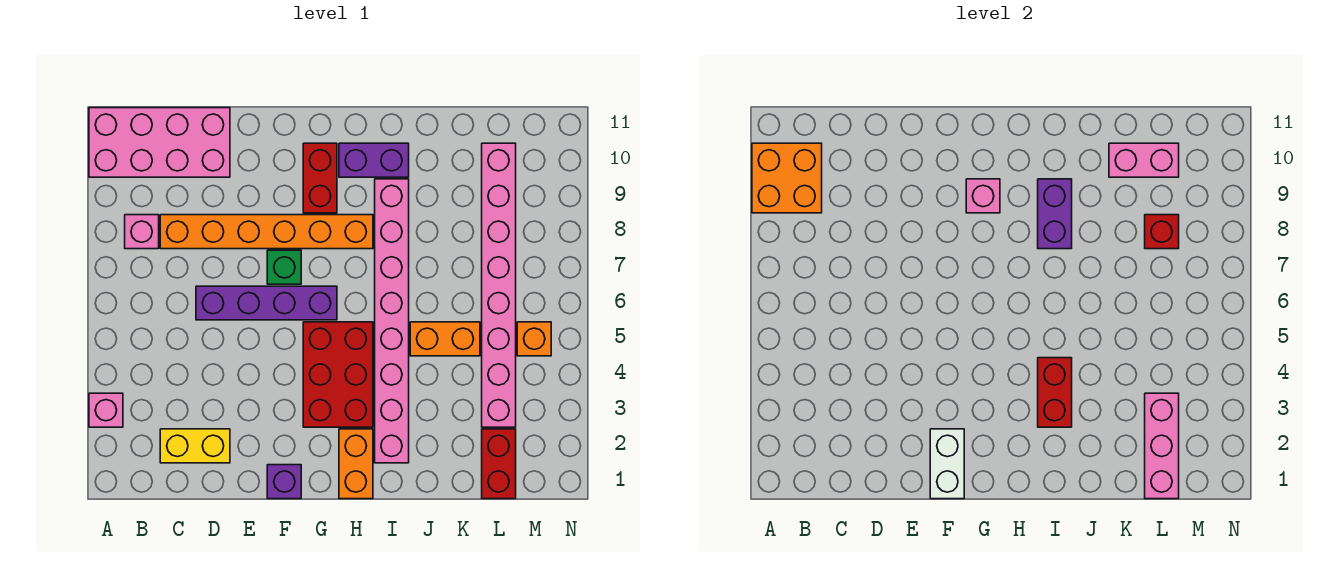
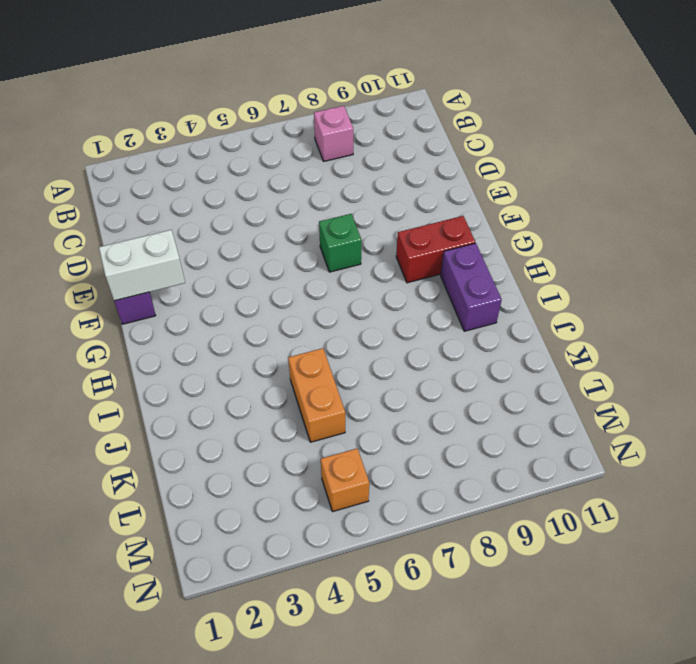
none -> pink 1x1 brick [89,393,123,427]
none -> pink 2x4 brick [89,108,230,177]
none -> yellow 1x2 brick [160,429,230,463]

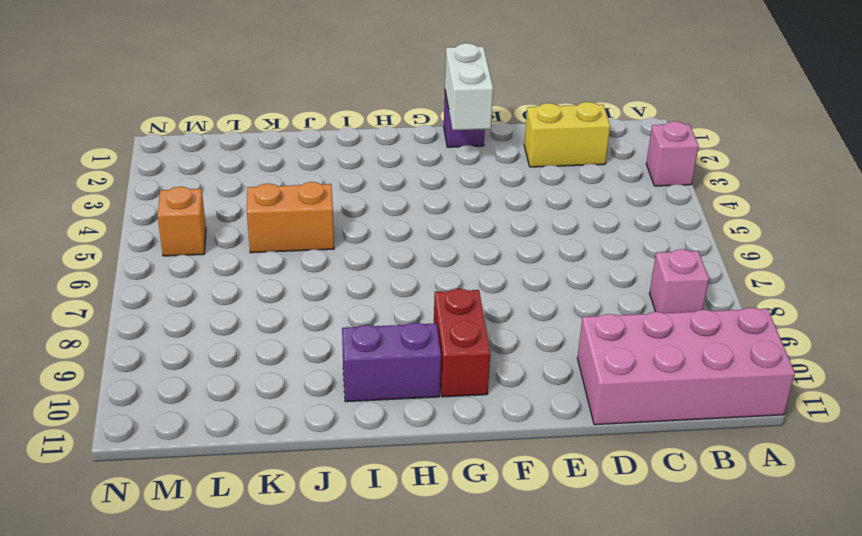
none -> orange 1x6 brick [160,215,373,249]
none -> purple 1x4 brick [196,286,337,320]
none -> green 1x1 brick [267,250,301,284]

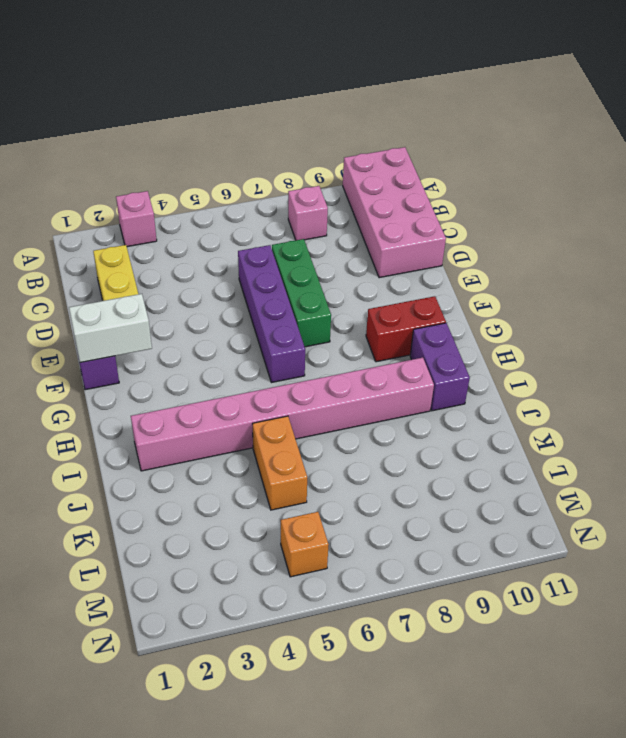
green 1x3 brick [272,239,331,347] -> green 1x1 brick [267,250,301,284]
none -> orange 1x6 brick [160,215,373,249]
none -> red 2x3 brick [303,322,373,427]
none -> orange 1x2 brick [339,429,373,499]

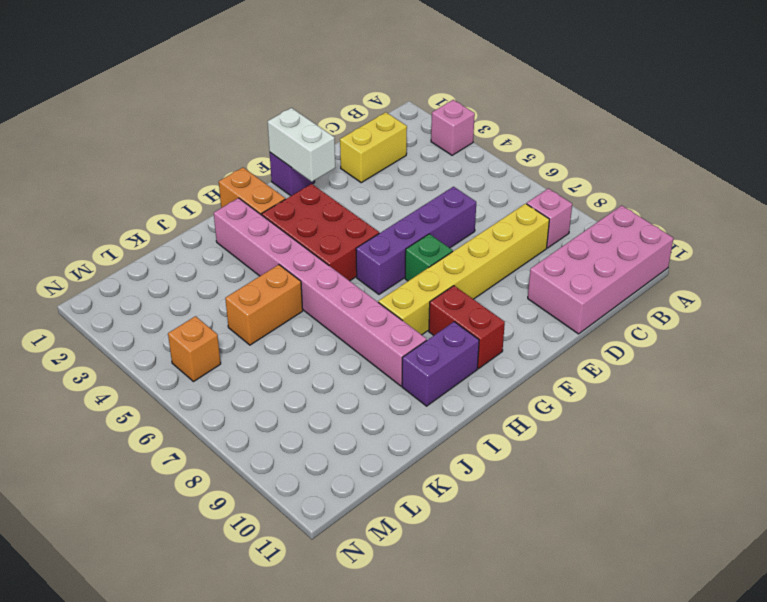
yellow 1x6 brick [378,204,549,335] -> orange 1x6 brick [160,215,373,249]
none -> red 1x2 brick [482,429,516,499]
none -> pink 1x8 brick [482,143,516,427]
none -> orange 2x2 brick [752,143,822,213]

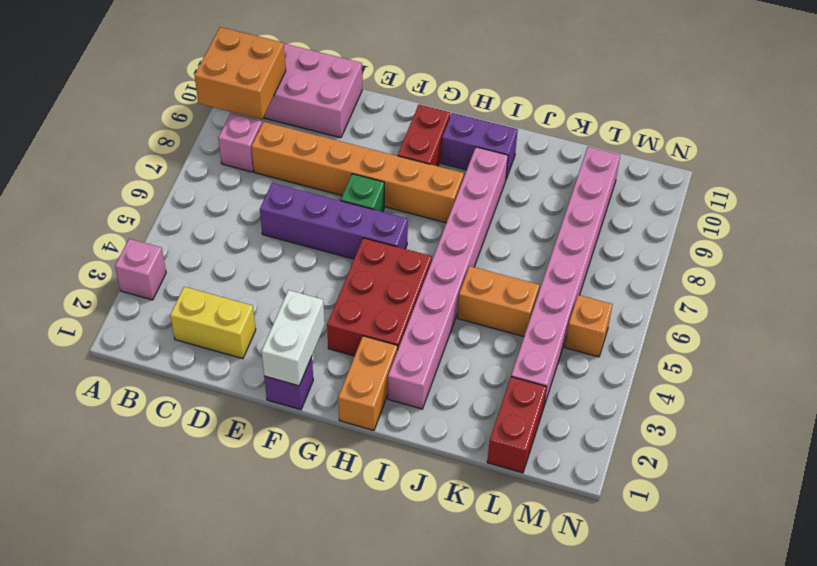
none -> pink 1x1 brick [966,179,1000,213]
none -> red 1x2 brick [1038,358,1072,427]
none -> purple 1x2 brick [1038,179,1072,249]

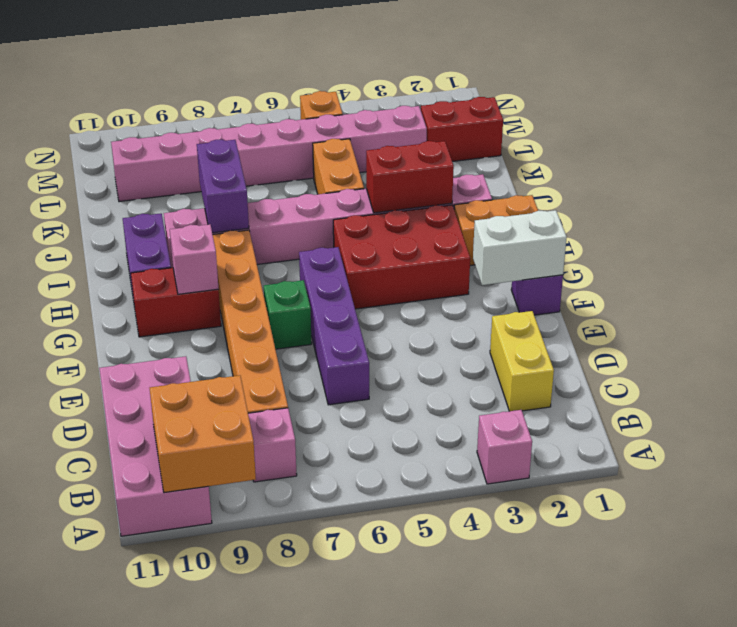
purple 1x2 brick [197,140,249,233] -> purple 1x2 brick turned to [1038,179,1072,249]
none -> pink 1x2 brick [1109,143,1179,177]
none -> pink 1x3 brick [1145,393,1179,499]
none -> red 1x1 brick [1145,215,1179,249]

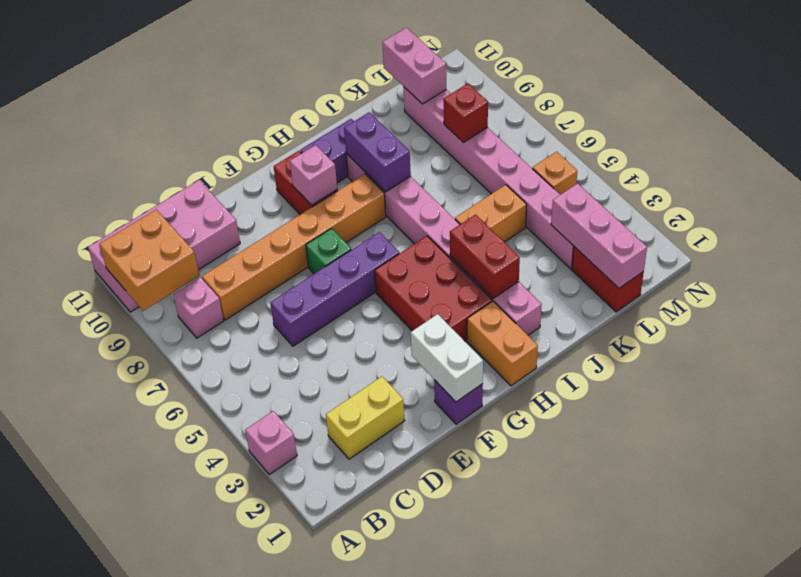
pink 1x2 brick [382,28,446,104] -> pink 1x2 brick turned to [1109,143,1179,177]

